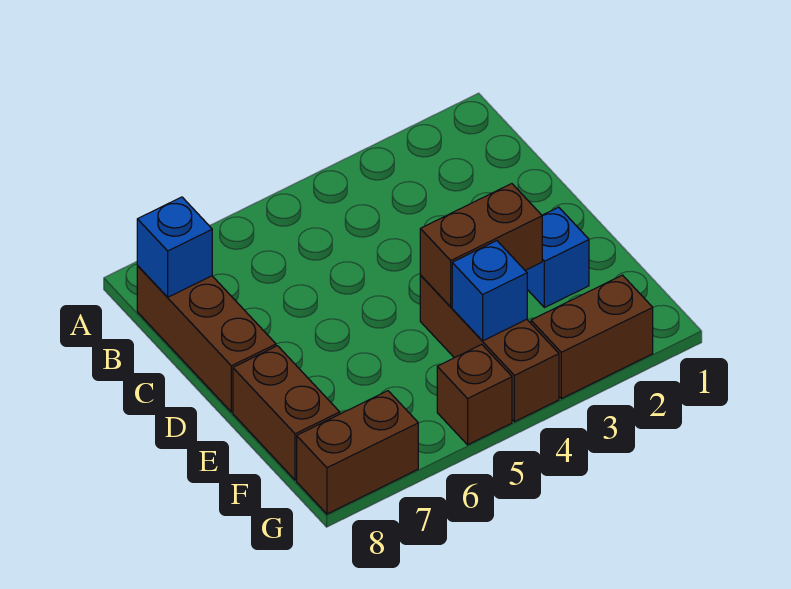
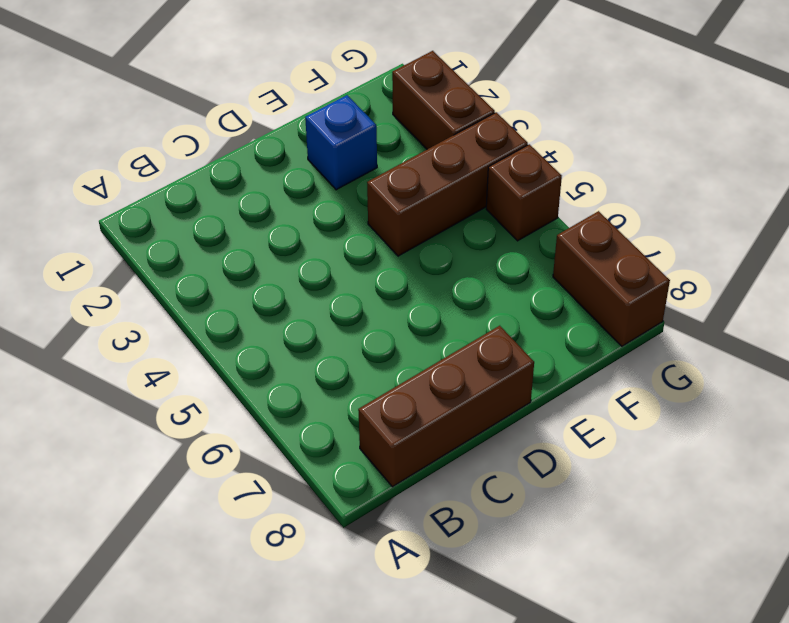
none -> brown 1x2 brick [233,346,340,480]
none -> blue 1x1 brick [137,197,212,297]

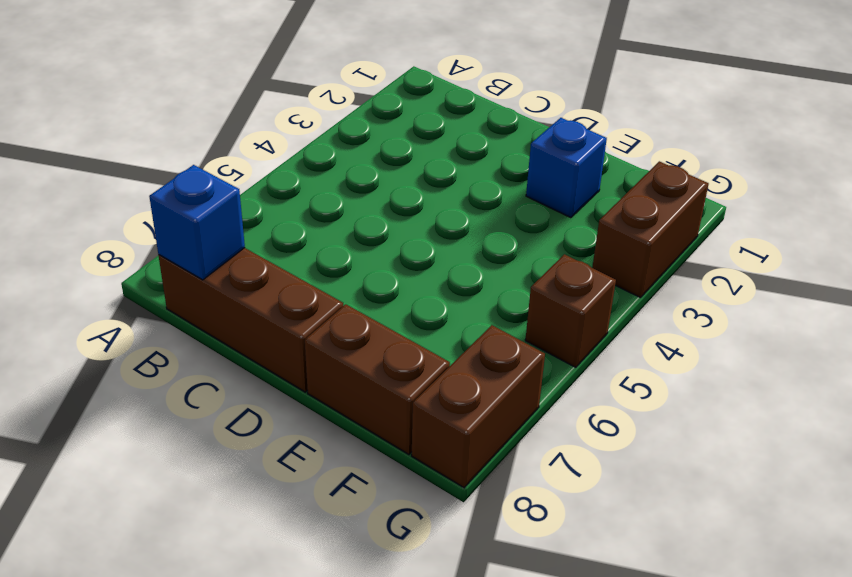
none -> brown 1x3 brick [420,276,559,422]
none -> brown 1x2 brick [420,184,542,307]

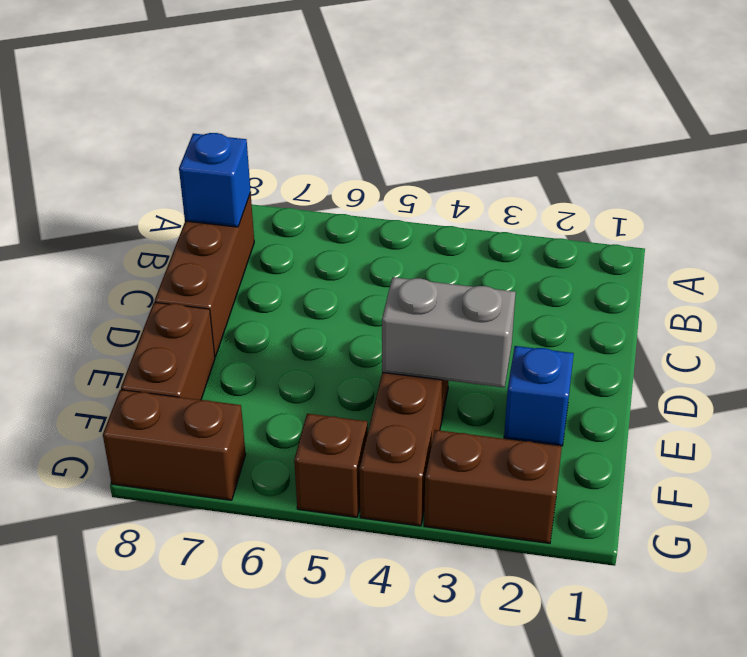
grey 1x2 brick [382,277,516,387] -> brown 1x2 brick [420,184,542,307]
none -> blue 1x1 brick [452,241,527,341]

